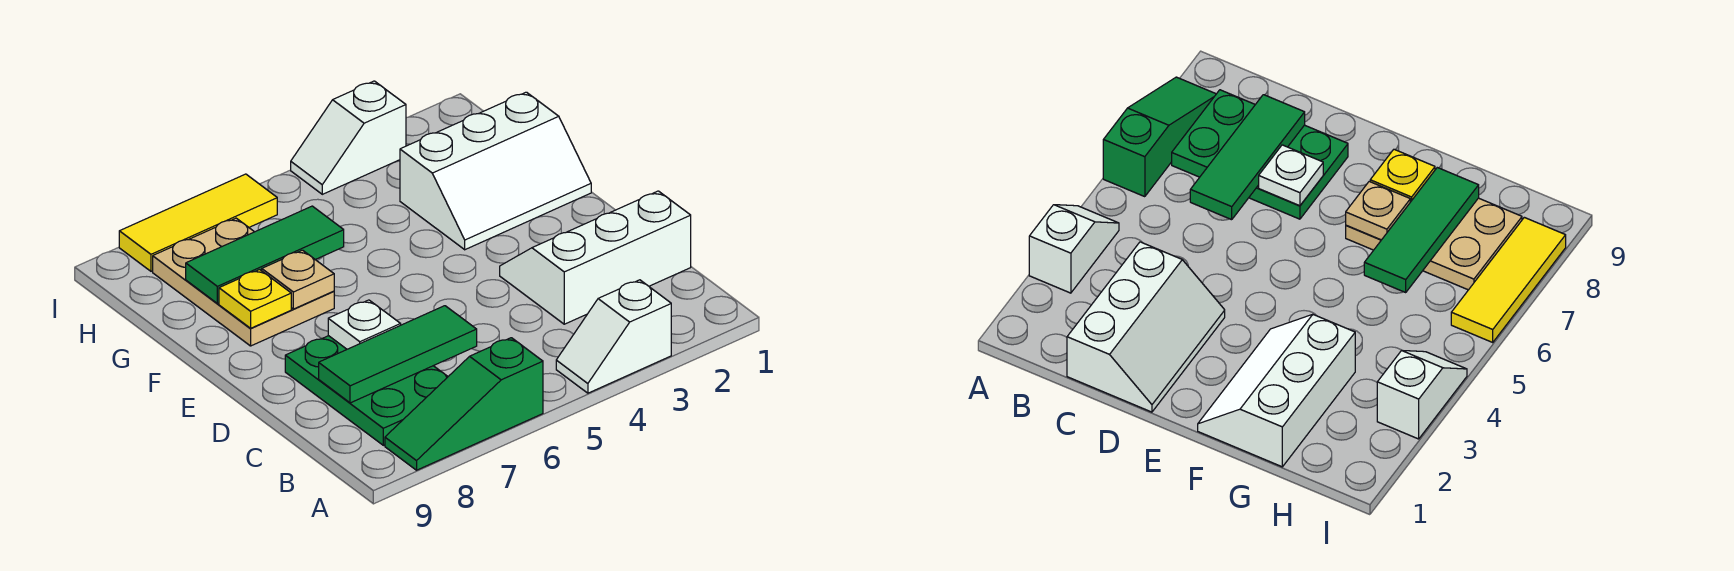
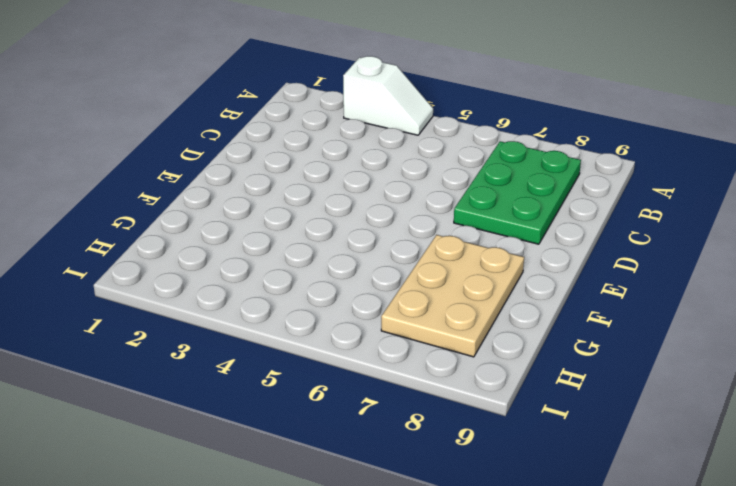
none -> green 1x3 slope [385,338,543,470]
none -> white 2x3 slope [500,191,691,324]
none -> white 2x3 slope [400,92,591,250]

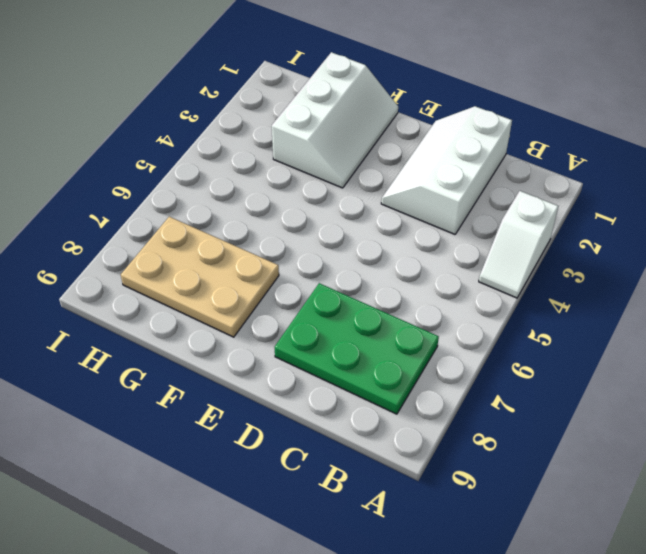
none -> green 1x3 slope [385,338,543,470]
none -> white 1x2 slope [291,81,406,194]
none -> yellow 1x3 tile [119,174,277,271]

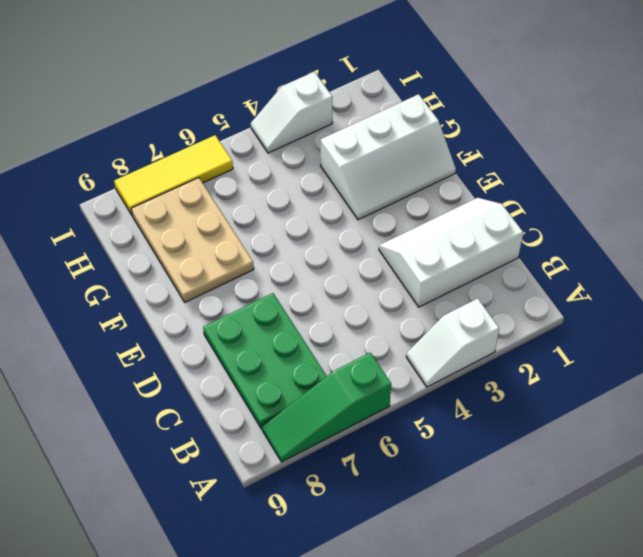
none -> green 1x3 tile [319,306,477,403]
none -> white 1x1 plate [328,300,401,349]
none -> tan 1x1 plate [262,250,334,309]

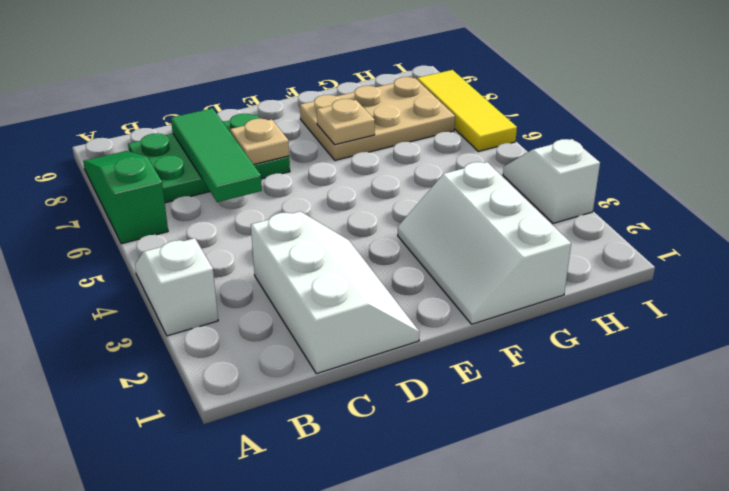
tan 1x1 plate [230,119,289,165] -> white 1x1 plate [328,300,401,349]
none -> yellow 1x1 plate [219,270,291,328]
none -> green 1x3 tile [186,206,344,303]

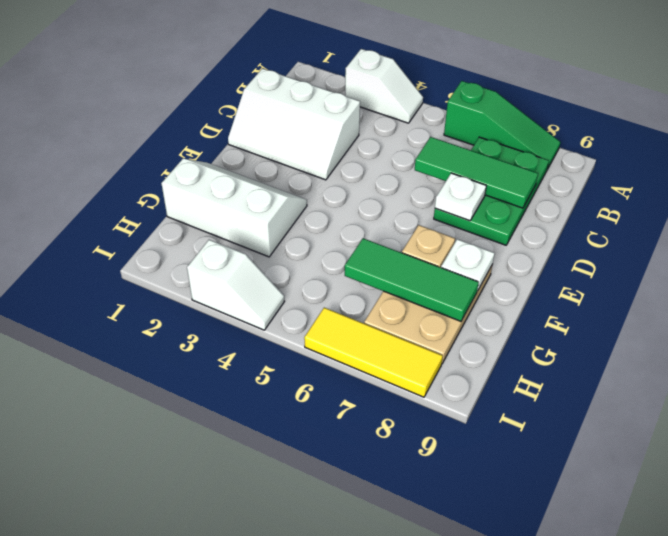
white 1x1 plate [441,239,495,291] -> yellow 1x1 plate [219,270,291,328]

